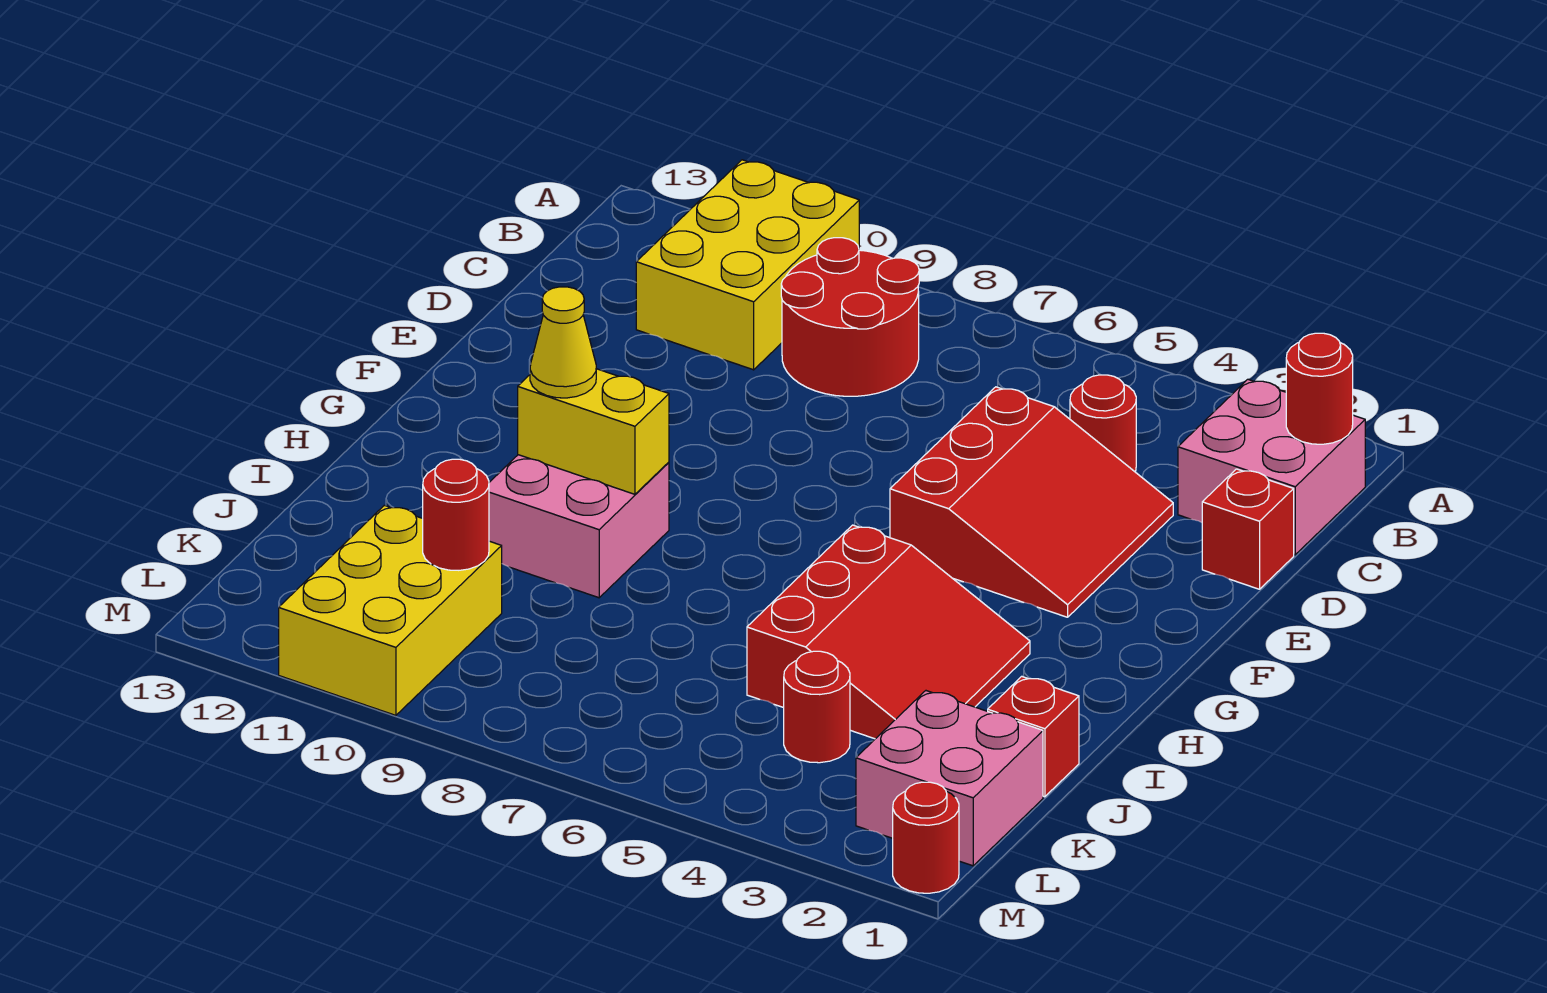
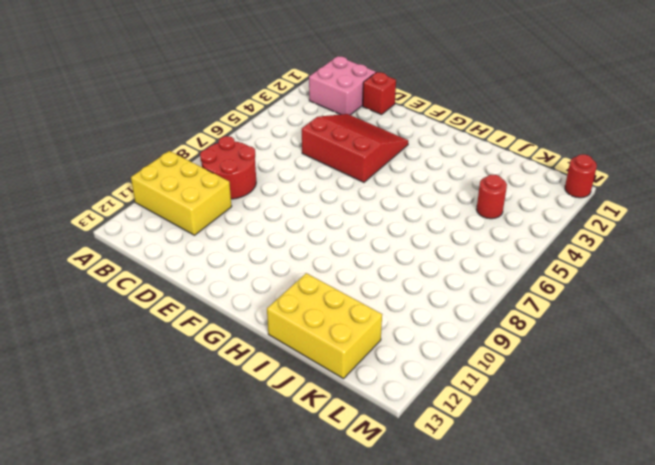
yellow 2x3 brick [267,273,382,379] -> yellow 2x3 brick moved to [279,505,502,715]
none -> red 1x1 round brick [1070,375,1136,472]
none -> red 3x3 slope [747,525,1030,739]
none -> pink 2x2 brick [489,455,669,598]

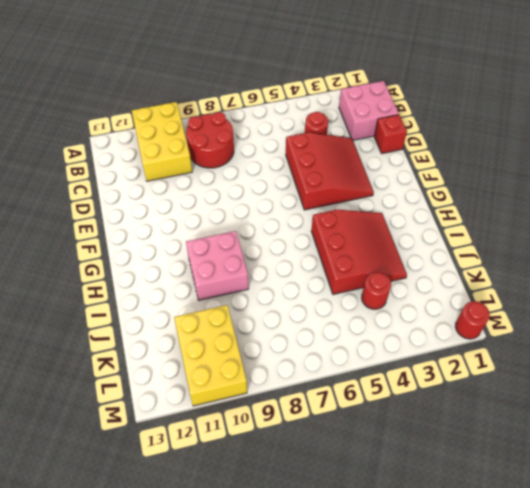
none -> red 1x1 brick [988,676,1079,797]
none -> pink 2x2 brick [856,691,1043,866]
none -> red 1x1 round brick [1286,333,1353,444]

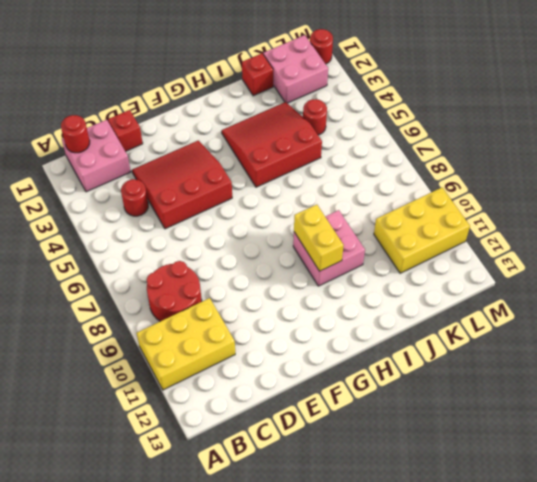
none -> red 1x1 round brick [423,459,489,570]
none -> yellow 1x1 cone [530,287,596,398]

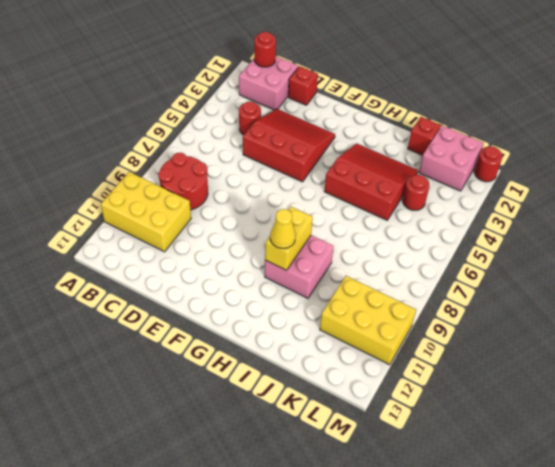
none -> red 1x1 round brick [423,459,489,570]

